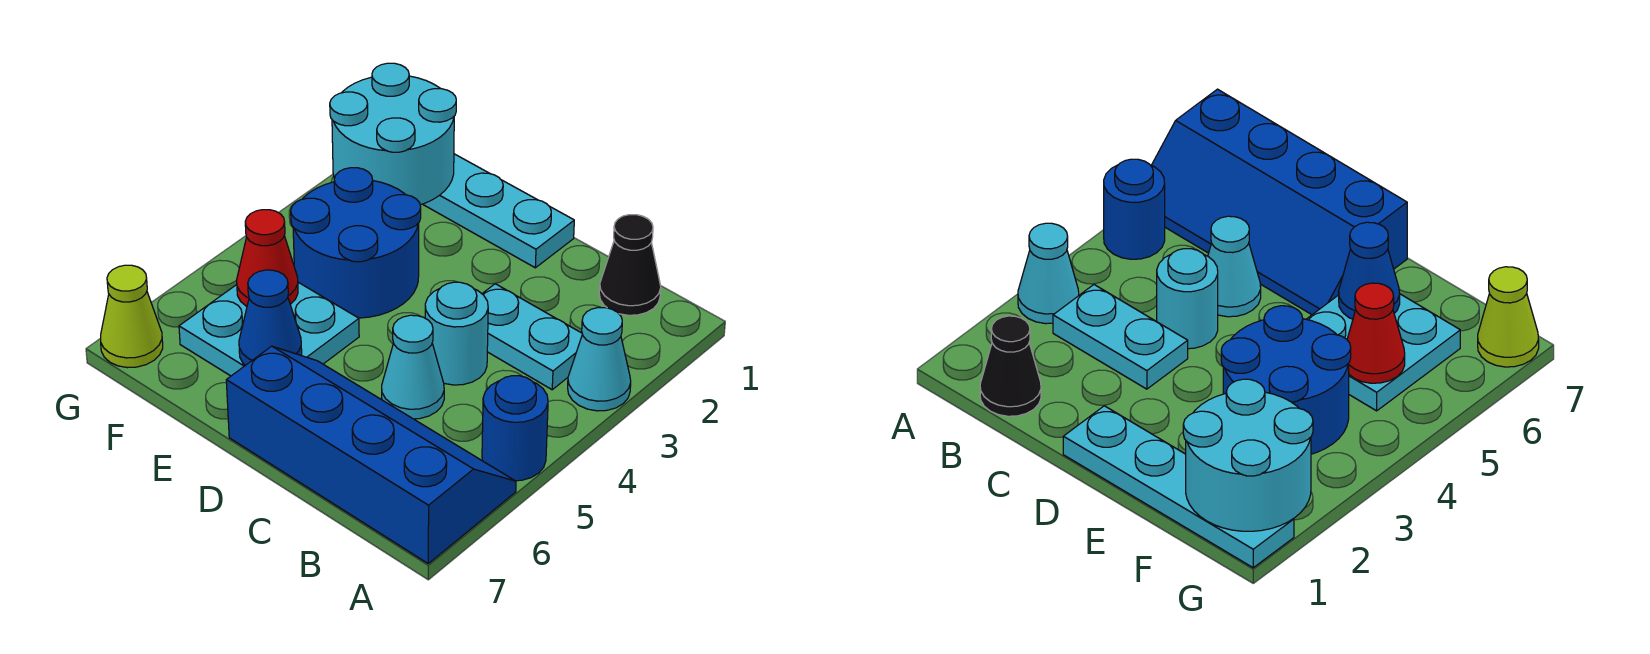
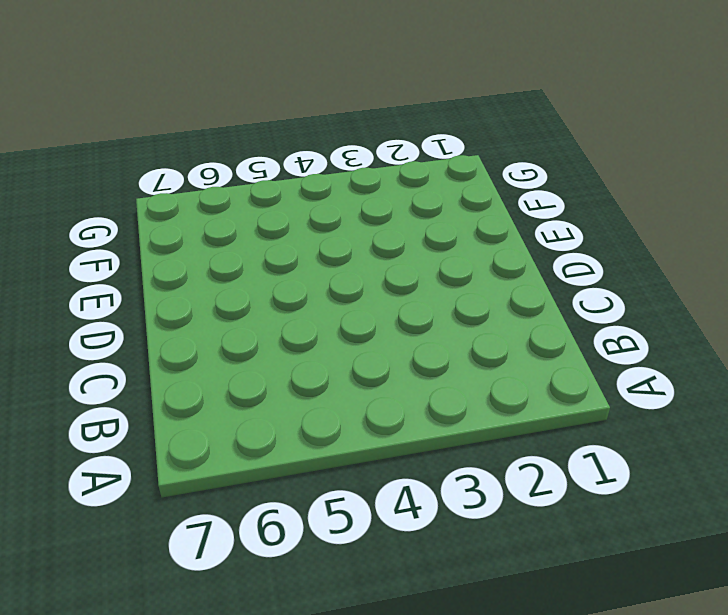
none -> cyan 1x1 cone [568,307,631,411]
none -> blue 1x1 round brick [482,376,548,481]
none -> blue 2x4 slope [226,346,516,563]

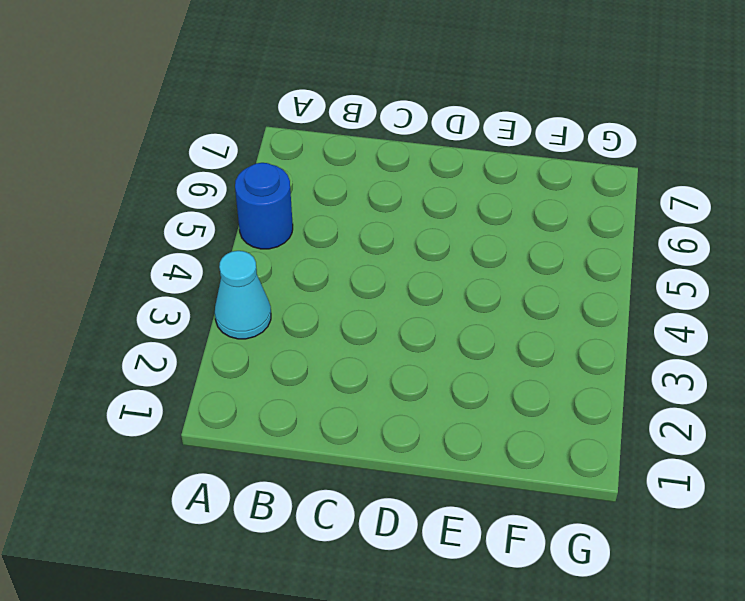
none -> blue 2x4 slope [226,346,516,563]
none -> black 1x1 cone [599,215,661,315]
none -> cyan 1x2 plate [482,284,582,390]

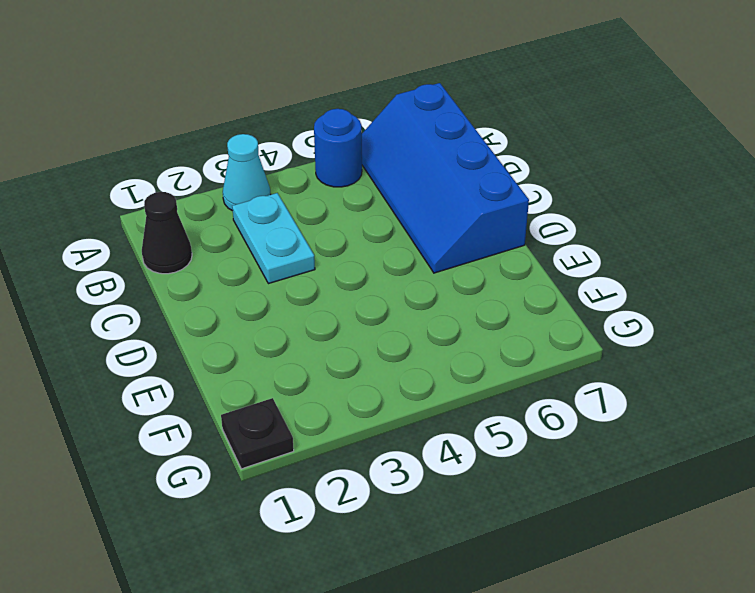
black 1x1 plate [221,398,294,469] -> cyan 1x4 plate [423,154,574,268]
none -> cyan 1x1 round brick [425,282,488,385]
none -> cyan 1x1 cone [382,315,444,419]
none -> blue 2x2 round brick [291,168,421,318]

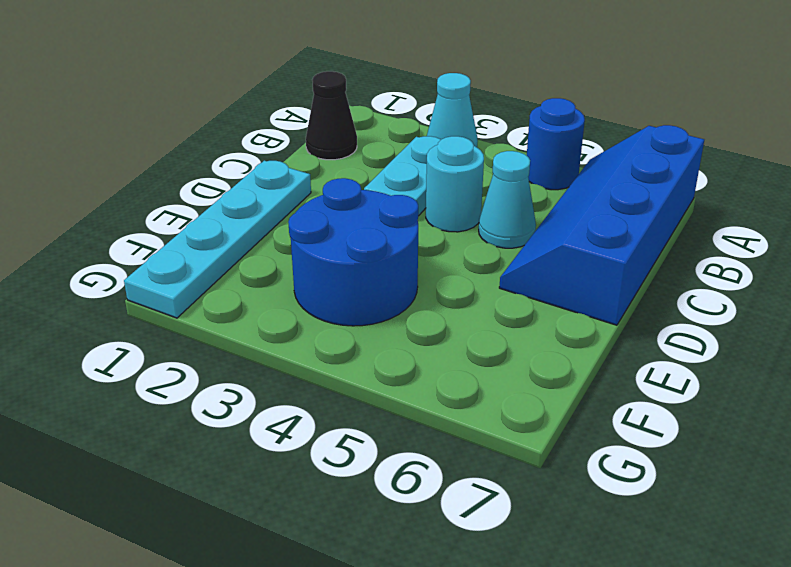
none -> cyan 2x2 plate [179,282,359,376]
none -> lime 1x1 cone [101,265,163,368]
none -> blue 1x1 cone [239,270,302,365]

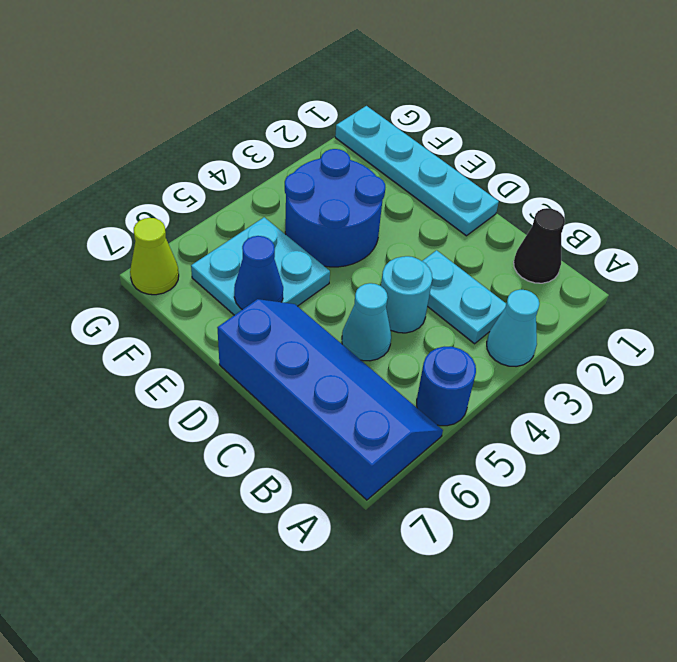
none -> cyan 2x2 round brick [330,63,456,205]
none -> red 1x1 cone [237,210,298,306]

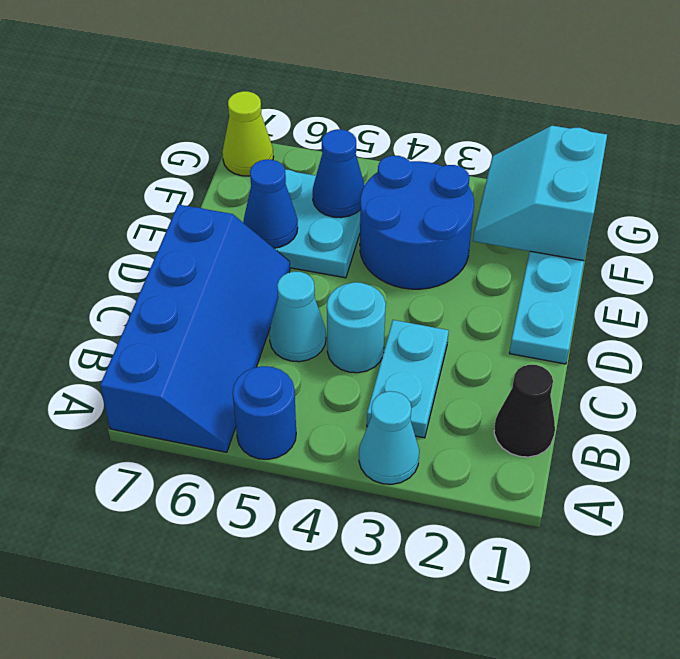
cyan 2x2 slope [473,126,607,261] -> cyan 2x2 round brick [330,63,456,205]
blue 1x1 cone [313,129,365,218] -> red 1x1 cone [237,210,298,306]

